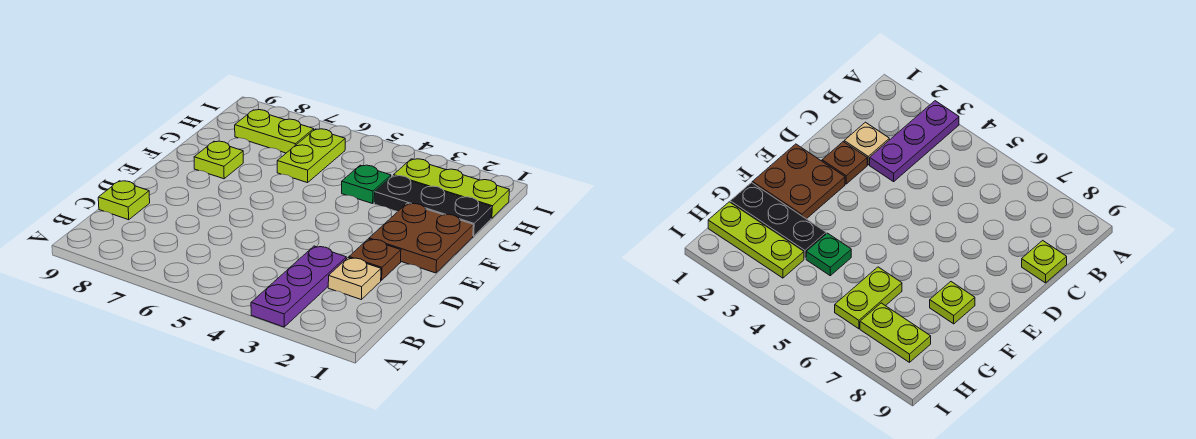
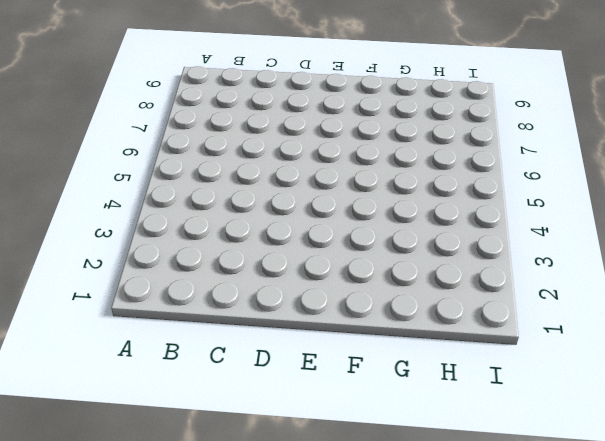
none -> purple 1x3 plate [251,246,346,327]
none -> tan 1x1 plate [328,258,381,299]

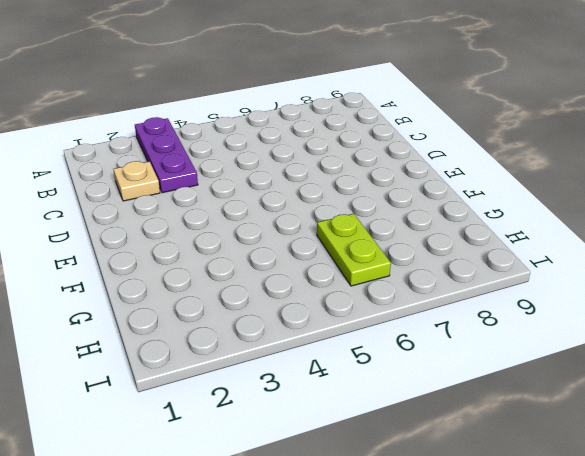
none -> lime 1x1 plate [98,181,150,220]
none -> brown 1x1 plate [349,239,401,280]

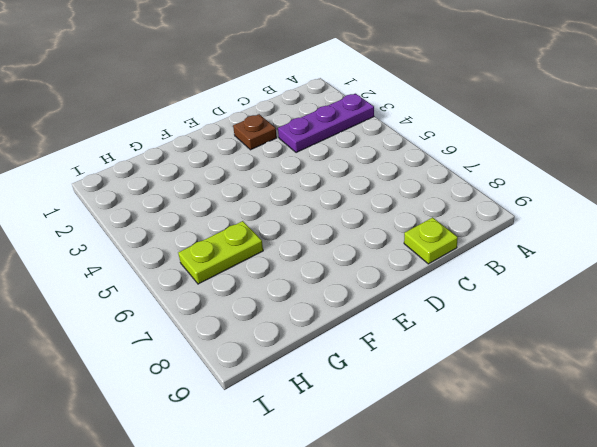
none -> tan 1x1 plate [328,258,381,299]
none -> brown 2x2 plate [369,203,473,273]

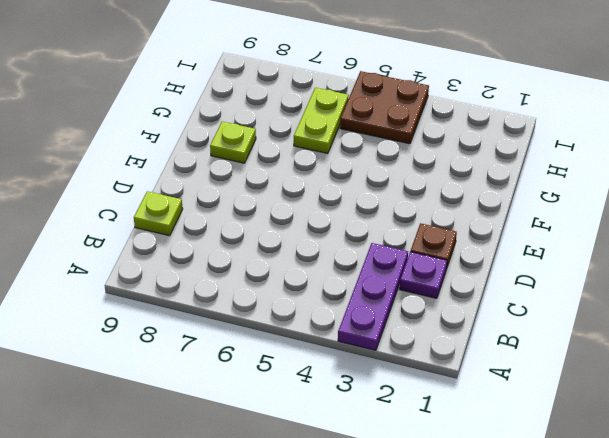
purple 1x1 plate [400,252,447,298] -> tan 1x1 plate [328,258,381,299]
brown 2x2 plate [340,71,429,144] -> brown 2x2 plate moved to [369,203,473,273]
none -> black 1x3 plate [374,176,492,236]
none -> green 1x1 plate [342,165,391,204]

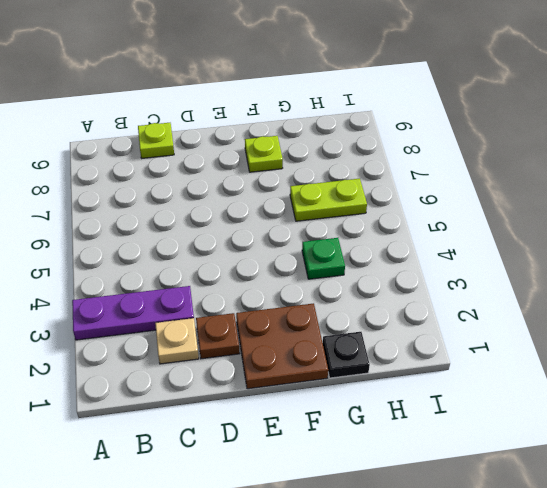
black 1x1 plate [323,332,370,378] -> black 1x3 plate [374,176,492,236]
none -> lime 1x3 plate [394,159,509,218]
none -> lime 1x2 plate [235,110,314,153]

